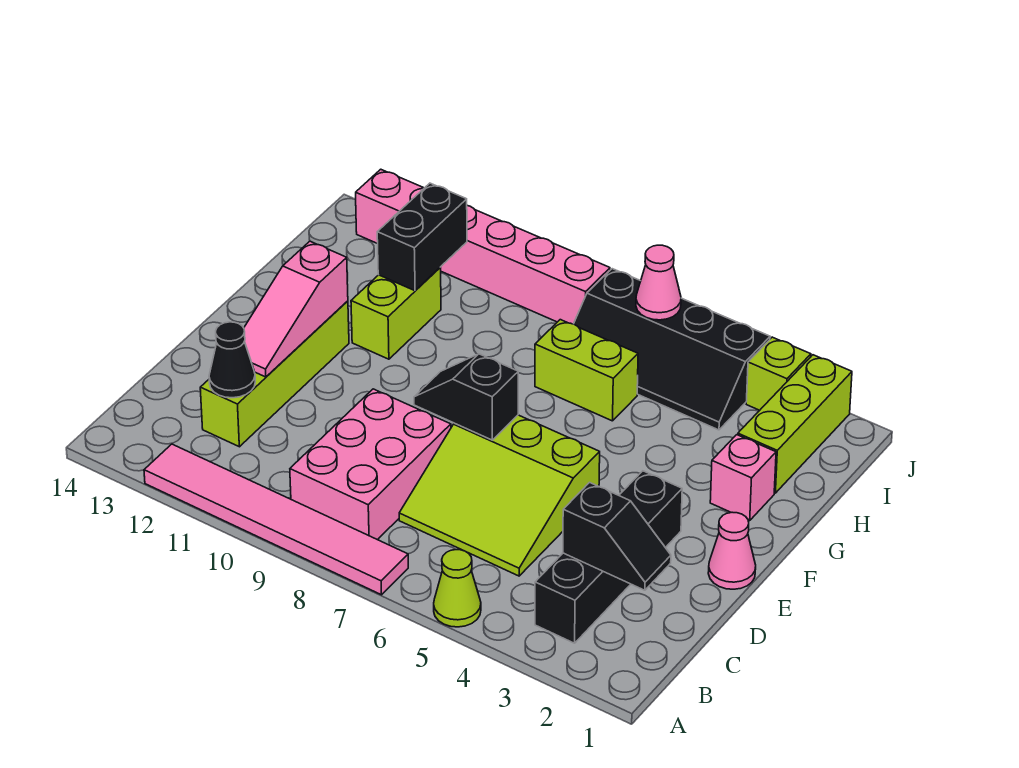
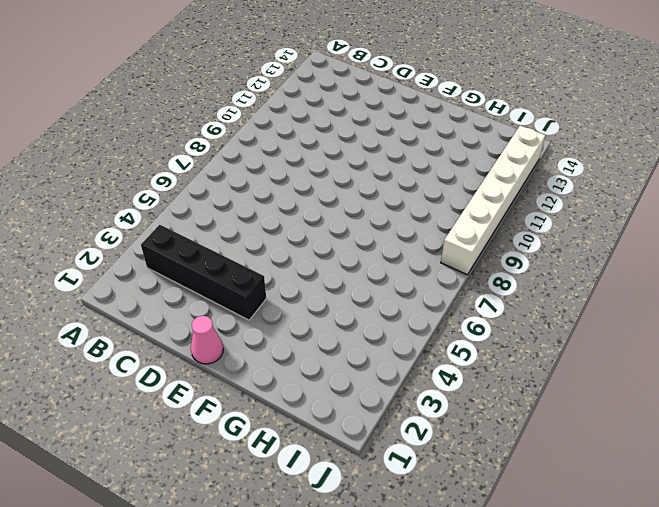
white 1x6 brick [441,125,546,275] -> pink 1x6 brick [355,169,610,324]
none -> lime 1x1 cone [434,550,481,627]
none -> pink 1x6 tile [144,444,408,595]
none -> pink 2x3 brick [290,389,451,540]

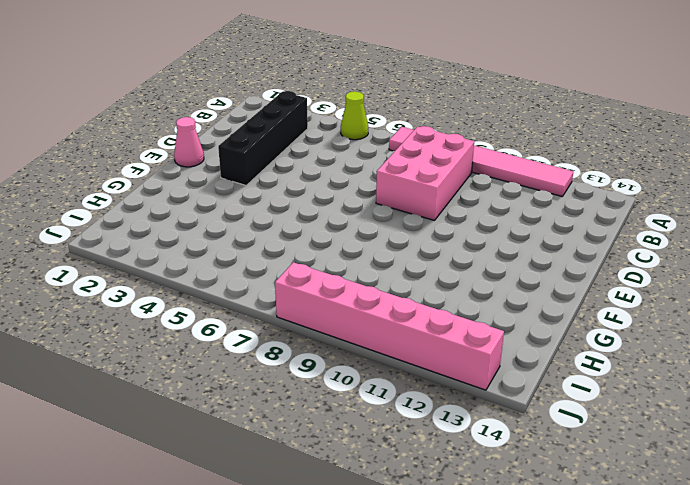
none -> lime 3x3 slope [399,415,600,576]
none -> lime 1x4 brick [200,301,349,447]
none -> pink 1x1 brick [710,435,776,521]

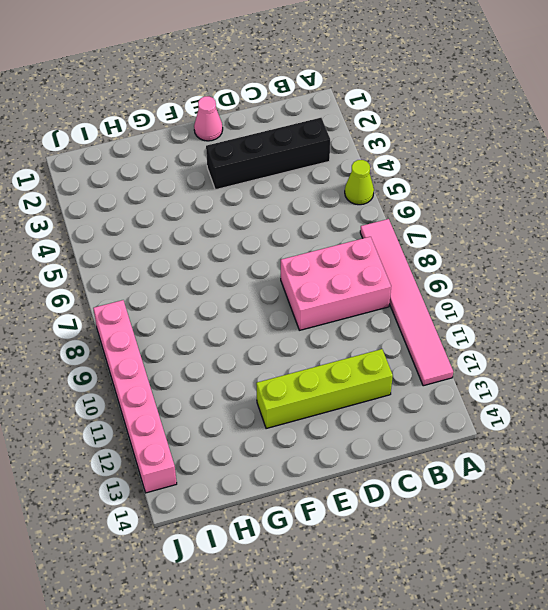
none -> lime 3x3 slope [399,415,600,576]
none -> pink 1x1 brick [710,435,776,521]
none -> lime 1x2 brick [351,268,441,359]

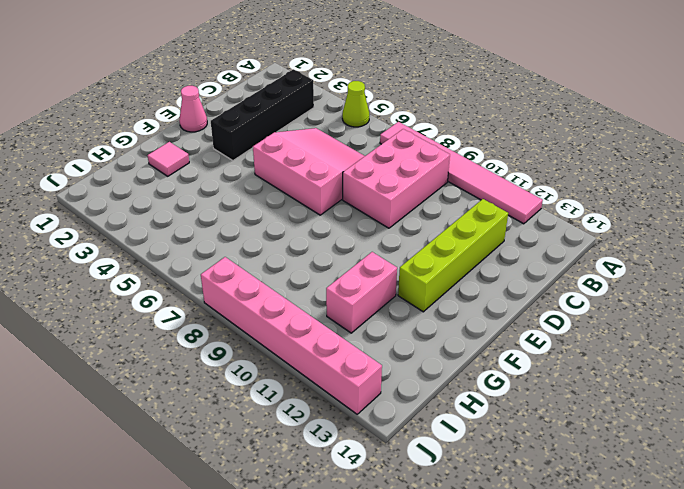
pink 3x3 slope [253,128,365,215] -> lime 3x3 slope [399,415,600,576]
pink 1x1 tile [147,142,189,176] -> pink 1x1 brick [710,435,776,521]
pink 1x2 brick [326,252,397,333] -> lime 1x2 brick [351,268,441,359]
none -> lime 1x3 brick [738,355,852,493]
none -> lime 1x2 brick [535,320,638,421]
none -> black 2x4 slope [574,269,770,430]

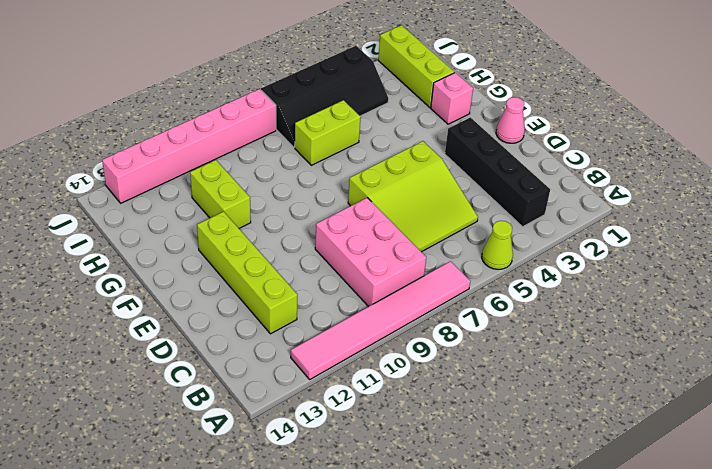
none -> lime 1x1 brick [746,337,811,410]
none -> black 1x2 slope [563,483,671,590]
none -> black 1x1 cone [209,322,255,398]

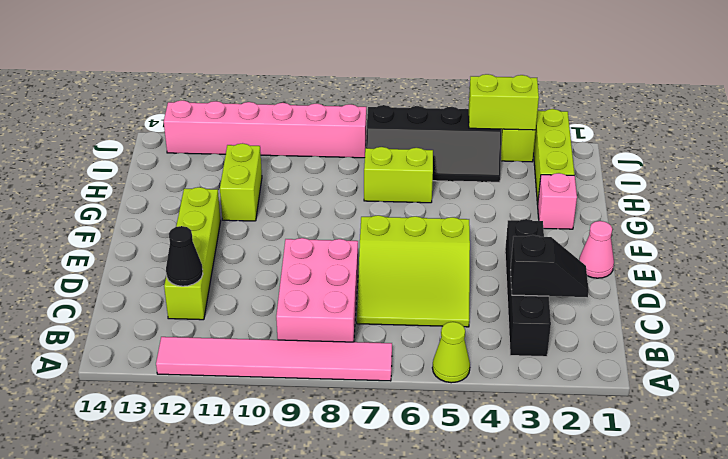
lime 1x2 brick [469,74,539,130] -> none
none -> pink 1x3 slope [244,241,348,377]
none -> black 1x2 slope [414,354,518,440]
none -> black 1x2 brick [377,183,467,291]

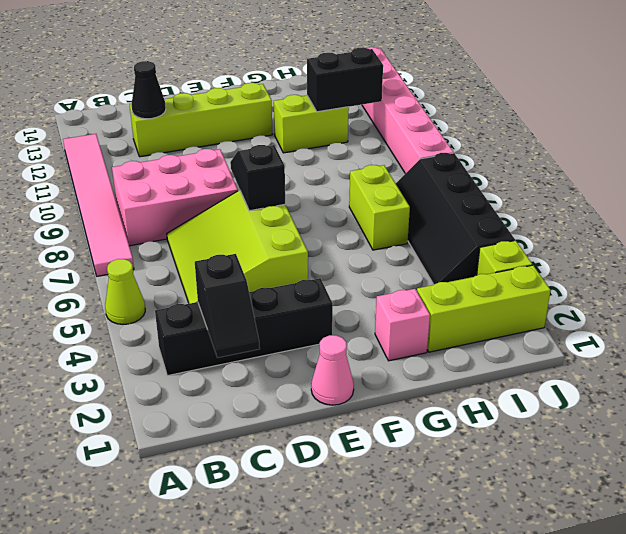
none -> pink 1x3 slope [244,241,348,377]
none -> pink 1x1 cone [636,245,681,320]

